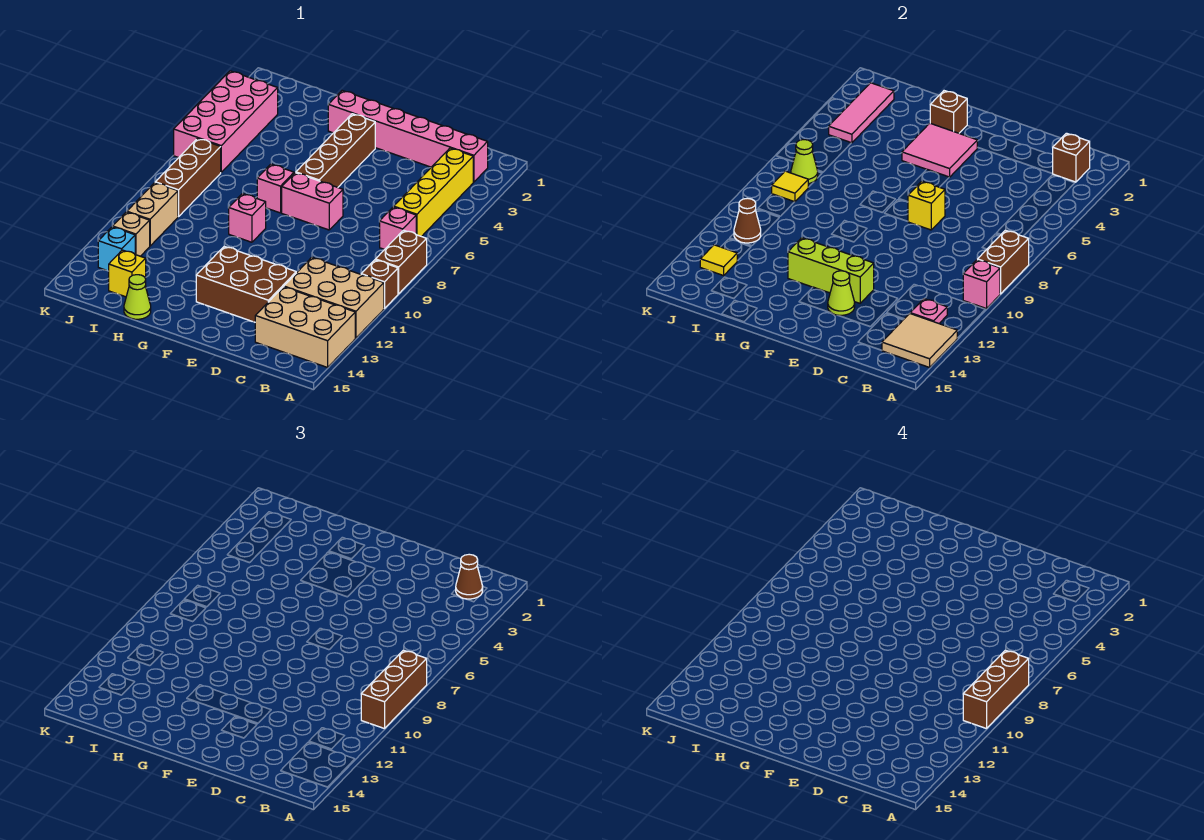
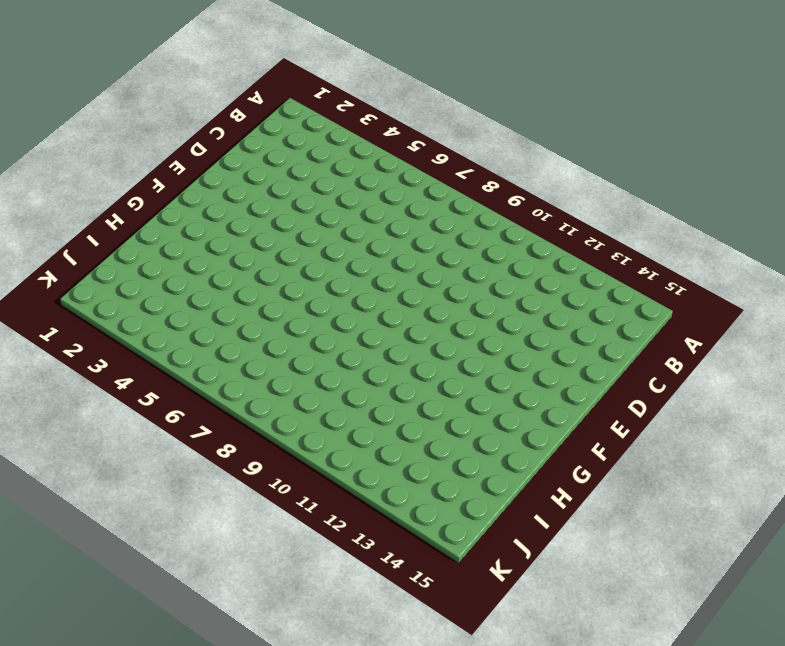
none -> brown 1x2 brick [376,230,427,294]
none -> brown 1x1 brick [361,260,398,309]
none -> tan 2x3 brick [284,257,384,338]
none -> tan 2x3 brick [255,287,355,367]

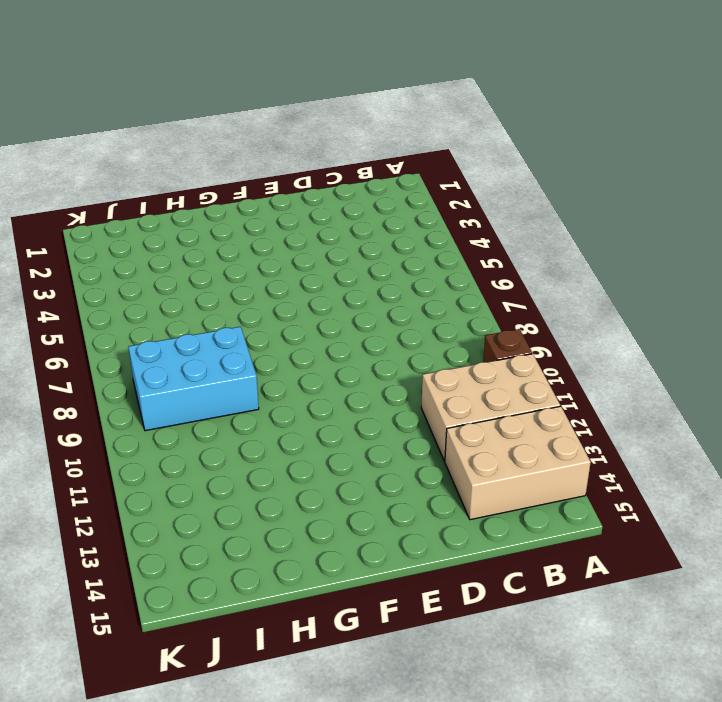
cyan 2x3 brick [128,327,259,431] -> brown 1x3 brick [155,138,221,217]
none -> brown 1x2 brick [376,230,427,294]
none -> pink 1x6 brick [328,91,488,182]
none -> yellow 1x4 brick [394,148,473,237]
none -> pink 1x1 brick [380,207,416,249]

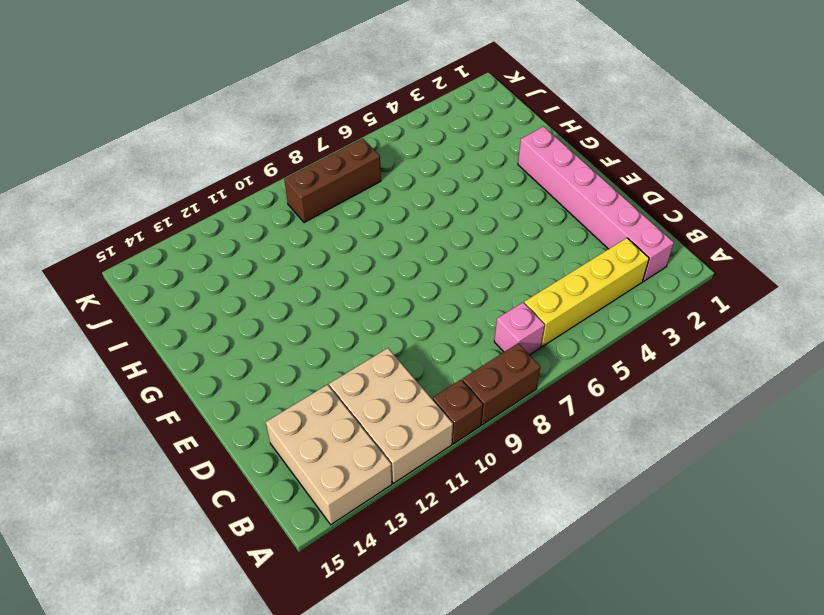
none -> brown 2x3 brick [196,246,296,322]
none -> pink 1x2 brick [282,173,343,230]
none -> brown 1x4 brick [296,114,375,187]
none -> pink 1x1 brick [257,164,294,213]

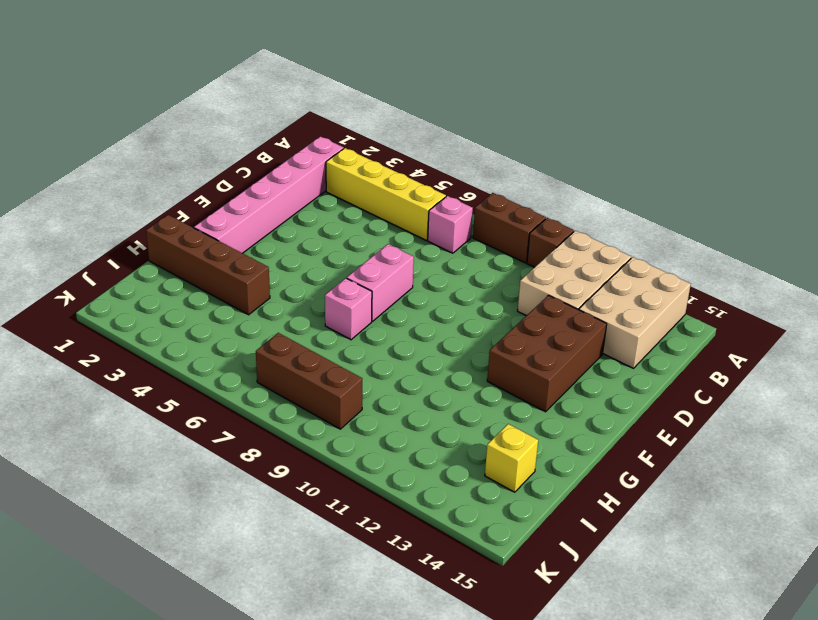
brown 1x4 brick [146,215,270,315] -> brown 1x4 brick moved to [296,114,375,187]
none -> pink 1x1 brick [229,194,266,242]
none -> lime 1x1 cone [124,275,151,319]
none -> pink 2x4 brick [174,71,278,172]
none -> tan 1x2 brick [127,183,178,246]

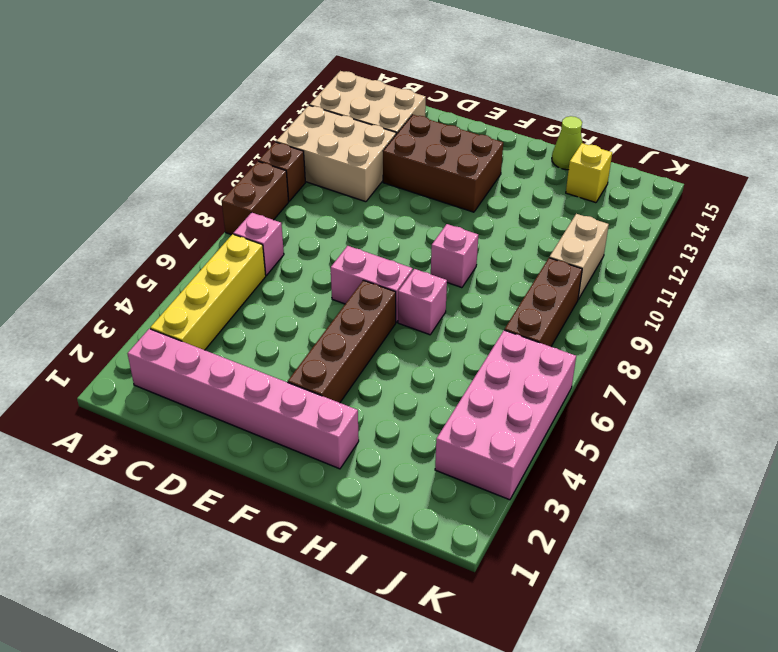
none -> tan 1x1 brick [112,212,150,256]
none -> cyan 1x1 brick [98,227,135,271]
none -> brown 1x2 brick [978,230,1029,294]
none -> pink 1x1 brick [963,260,1000,309]

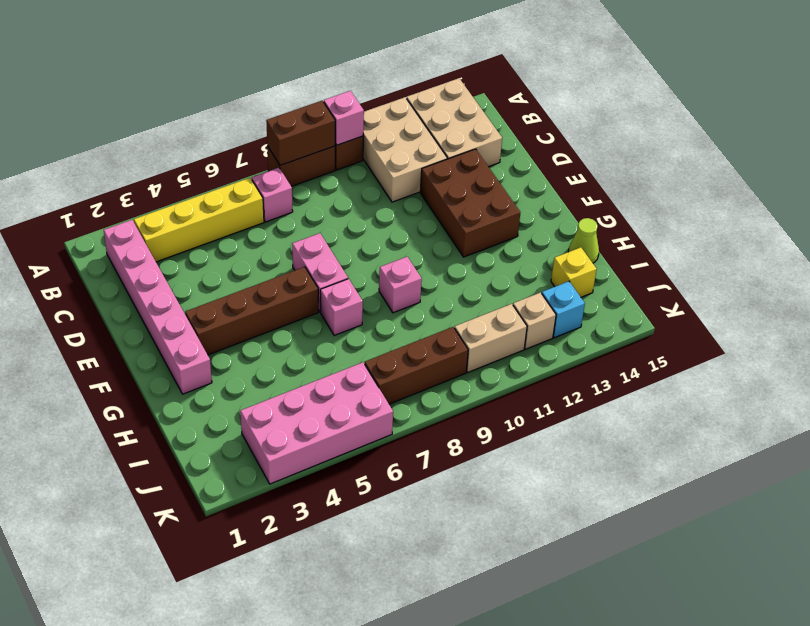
none -> tan 2x2 tile [882,314,957,367]
none -> brown 1x1 brick [1052,133,1090,182]
none -> pink 1x1 plate [910,299,947,323]
none -> yellow 1x1 brick [908,181,945,230]

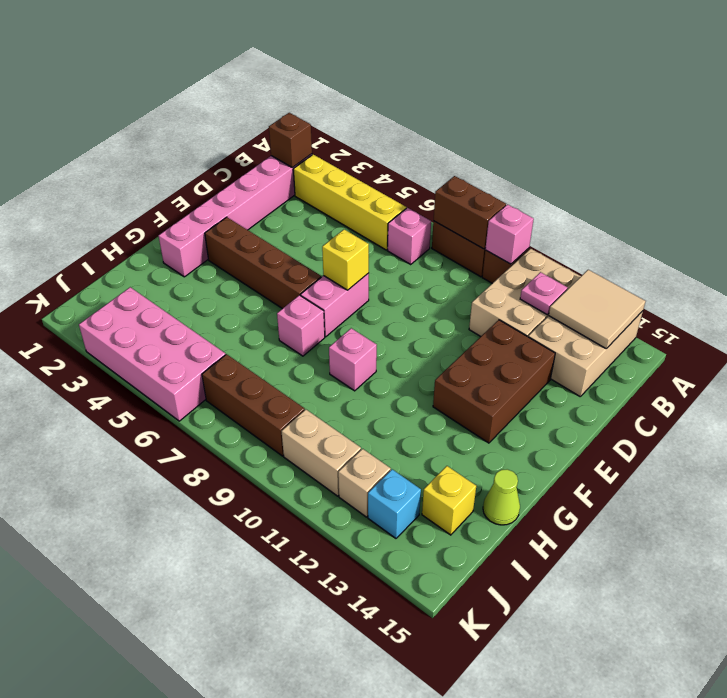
none -> lime 1x3 brick [788,238,874,303]
none -> lime 1x1 cone [828,271,855,315]
none -> pink 2x2 tile [902,123,977,177]
none -> brown 1x1 brick [930,91,967,133]

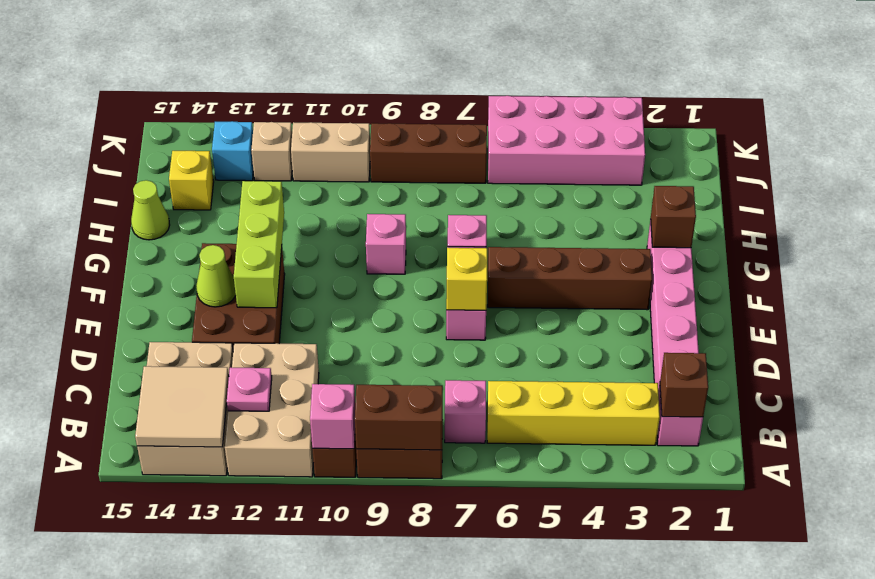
none -> pink 2x2 tile [902,123,977,177]
none -> pink 1x3 tile [829,83,894,143]
none -> lime 1x1 cone [791,140,818,184]
none -> yellow 1x1 tile [772,171,808,202]

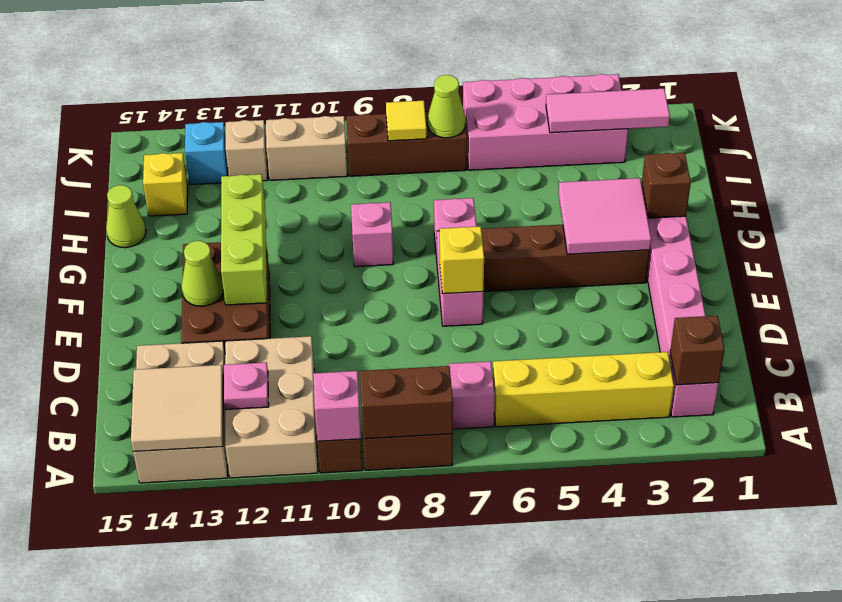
none -> brown 1x1 cone [734,198,761,243]
none -> yellow 1x1 tile [700,245,738,276]
none -> brown 1x3 brick [361,650,427,729]
none -> brown 1x1 cone [456,554,483,599]

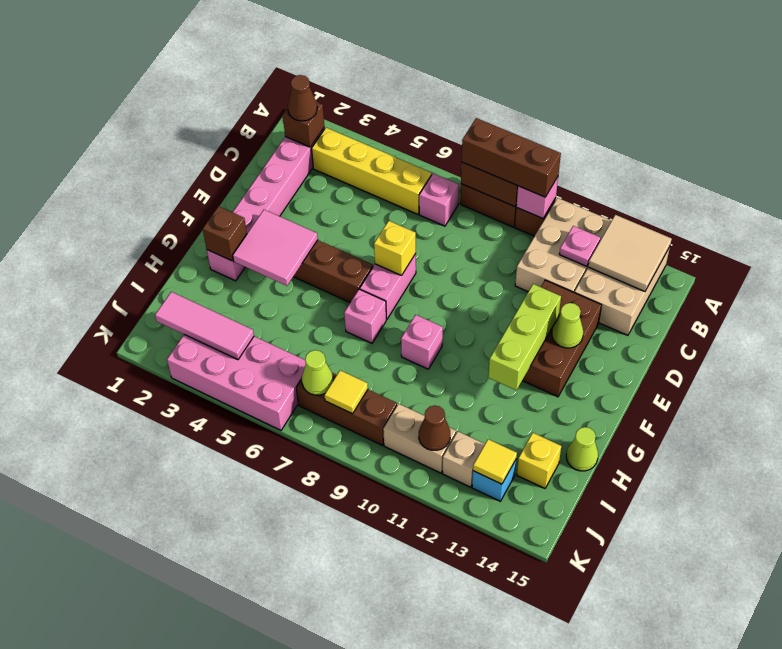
none -> brown 1x3 brick [963,650,1029,729]

